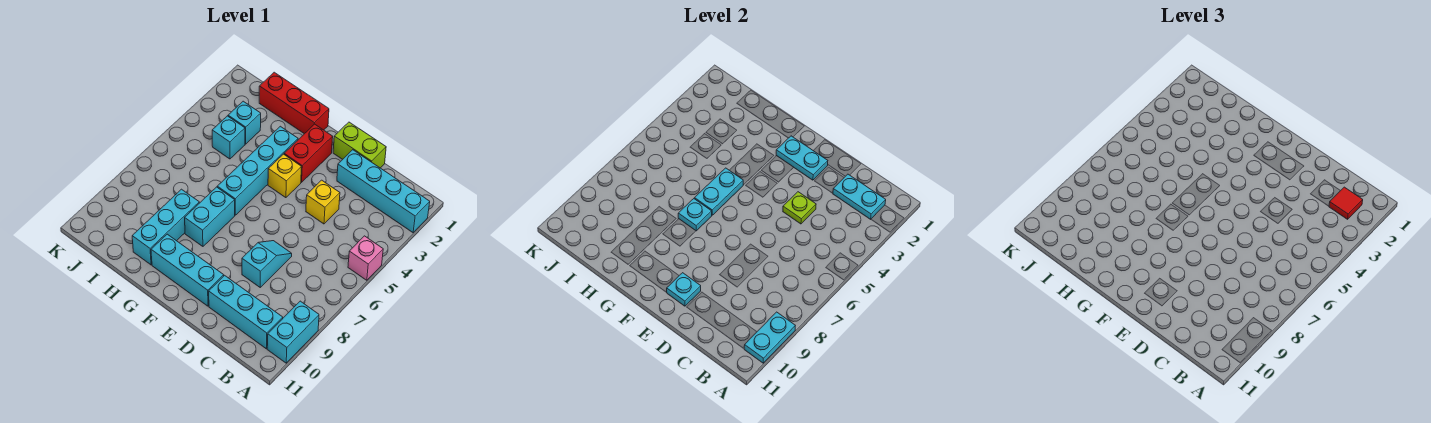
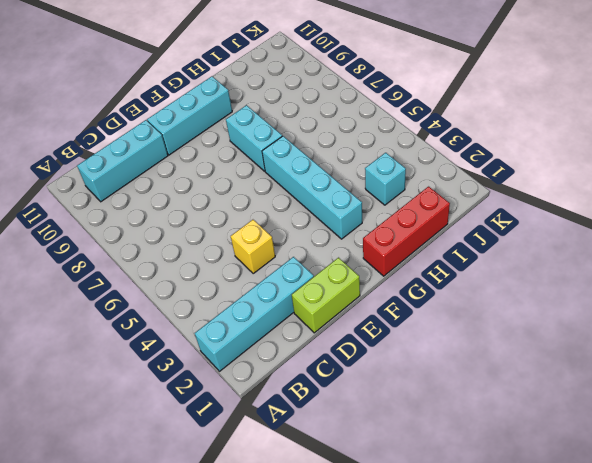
none -> pink 1x1 brick [348,236,383,280]
none -> cyan 1x2 brick [267,301,319,363]
none -> cyan 1x2 slope [242,241,292,287]

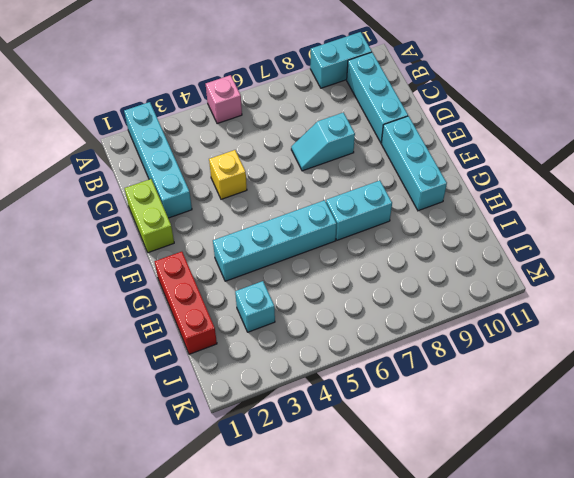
none -> red 1x2 brick [284,124,333,182]
none -> yellow 1x1 brick [268,154,301,198]
none -> cyan 1x3 brick [132,189,199,265]

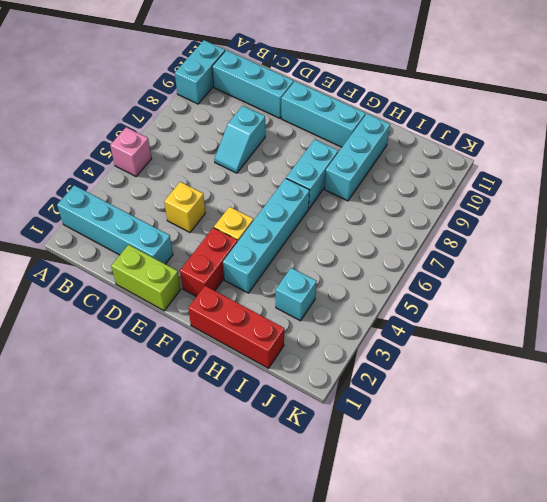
none -> cyan 1x1 brick [212,116,245,159]
none -> cyan 1x2 plate [744,312,795,363]
none -> cyan 1x2 plate [833,174,886,219]

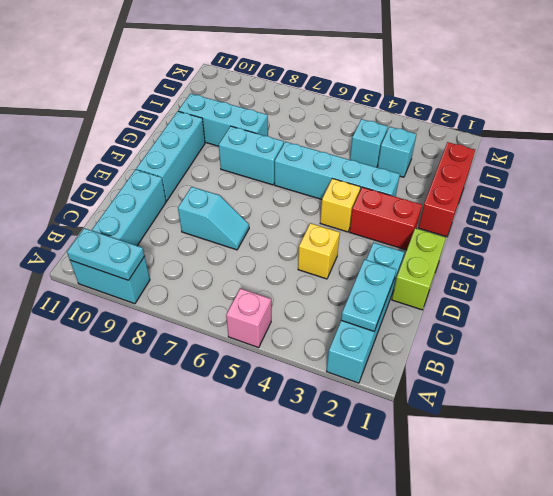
none -> lime 1x1 plate [783,192,816,224]
none -> cyan 1x2 plate [776,136,828,180]
none -> cyan 1x1 plate [667,273,701,306]

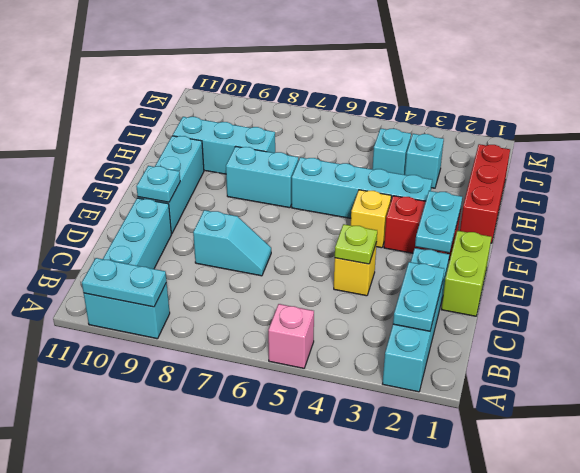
none -> cyan 1x2 plate [695,168,743,215]
none -> cyan 1x1 plate [678,199,712,231]
none -> red 1x1 tile [1329,187,1363,219]

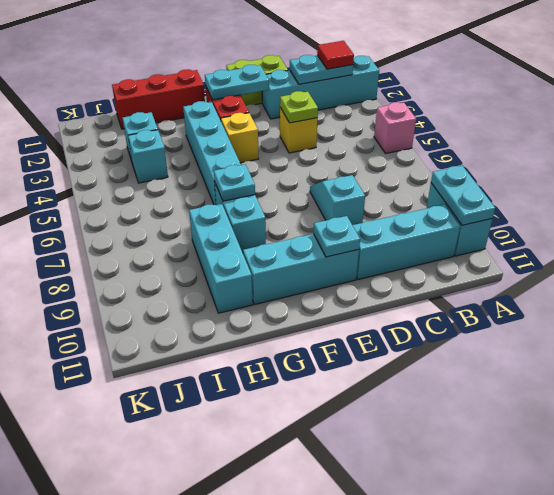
none -> cyan 1x2 plate [695,168,743,215]

